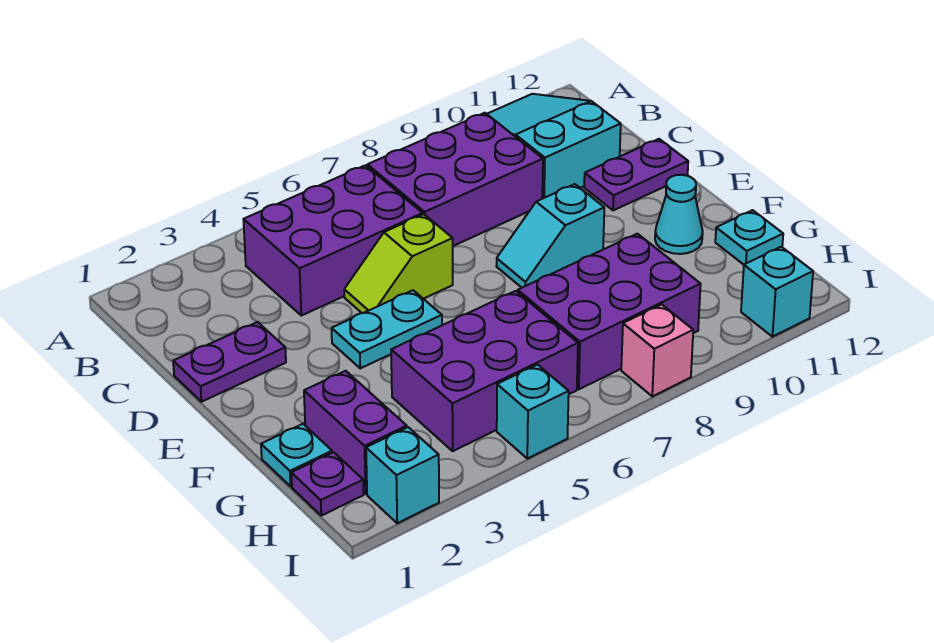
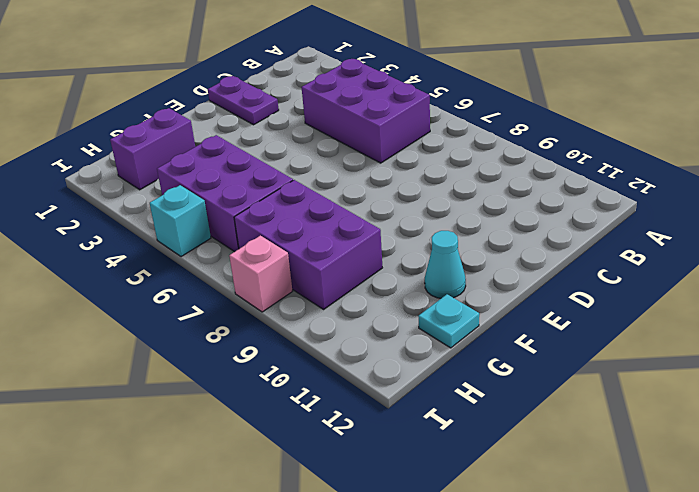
none -> cyan 2x3 slope [487,94,621,199]
none -> purple 2x3 brick [367,113,543,246]
none -> lime 1x2 slope [344,214,453,313]

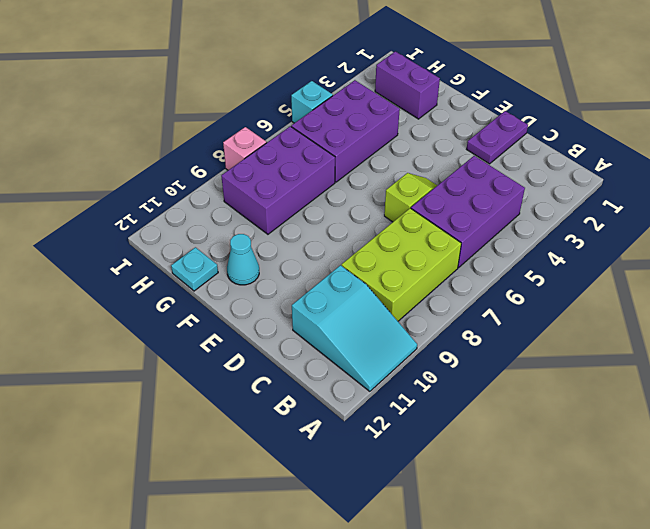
lime 2x3 brick [342,208,461,321] -> purple 2x3 brick [367,113,543,246]
none -> purple 1x2 plate [584,139,688,210]
none -> cyan 1x2 plate [332,290,442,368]
none -> cyan 1x2 slope [496,184,604,288]

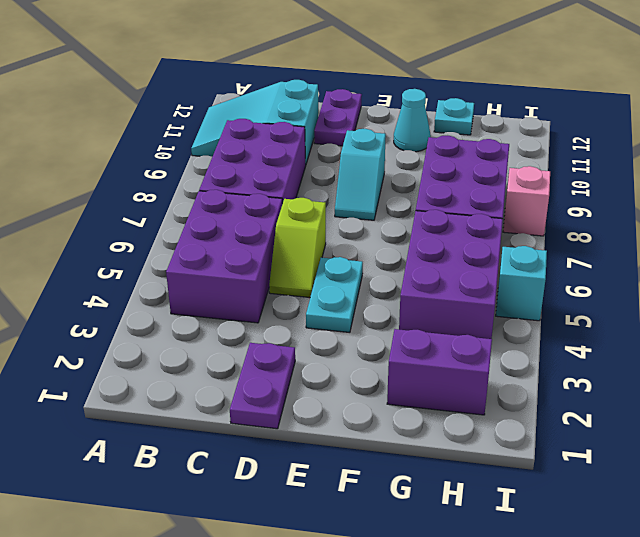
none -> cyan 1x1 plate [261,424,332,486]
none -> purple 1x1 plate [291,452,364,516]
none -> cyan 1x1 brick [366,427,439,523]

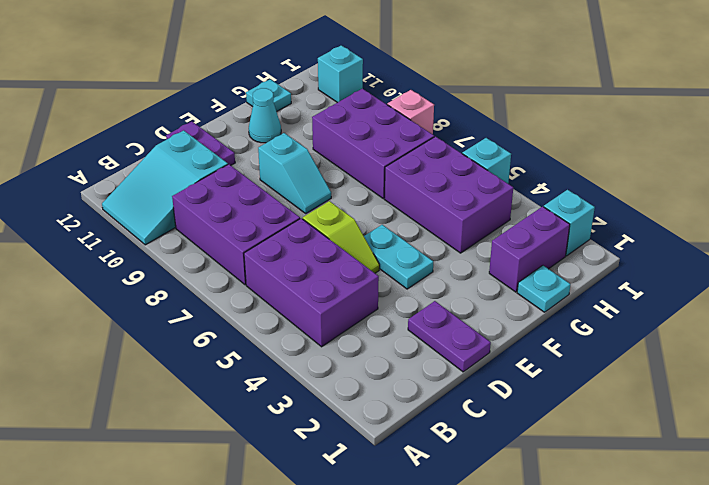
none -> purple 1x1 plate [291,452,364,516]

